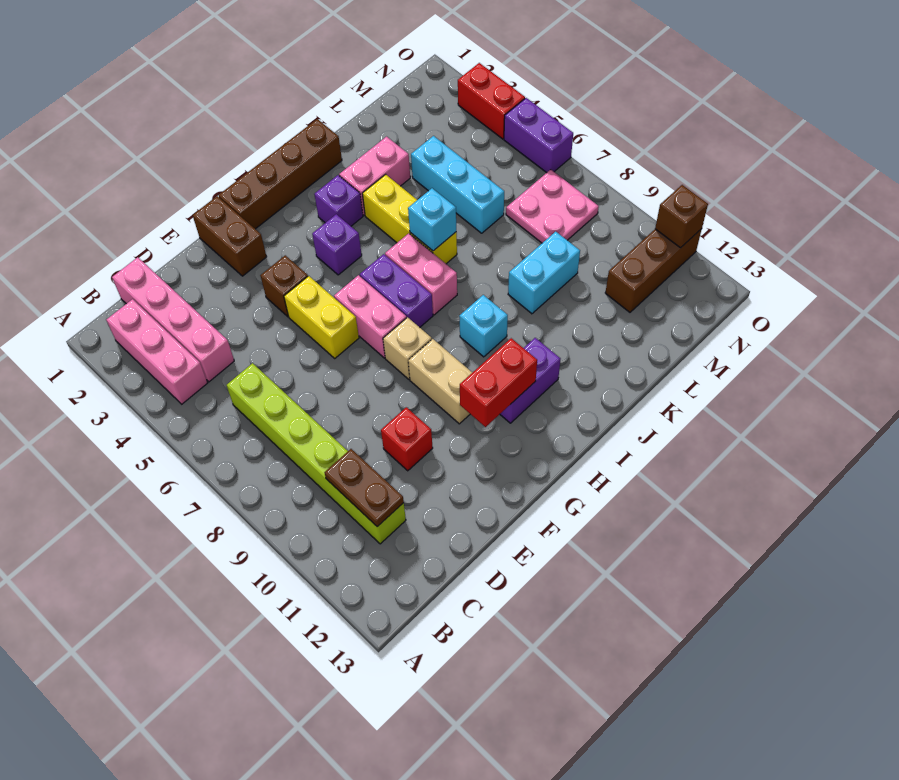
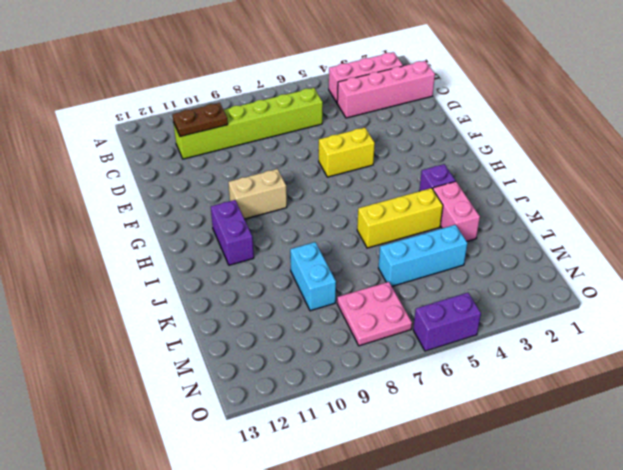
none -> red 1x1 brick [381,407,433,471]
none -> brown 1x2 brick [193,196,267,276]
none -> brown 1x1 brick [260,255,308,317]

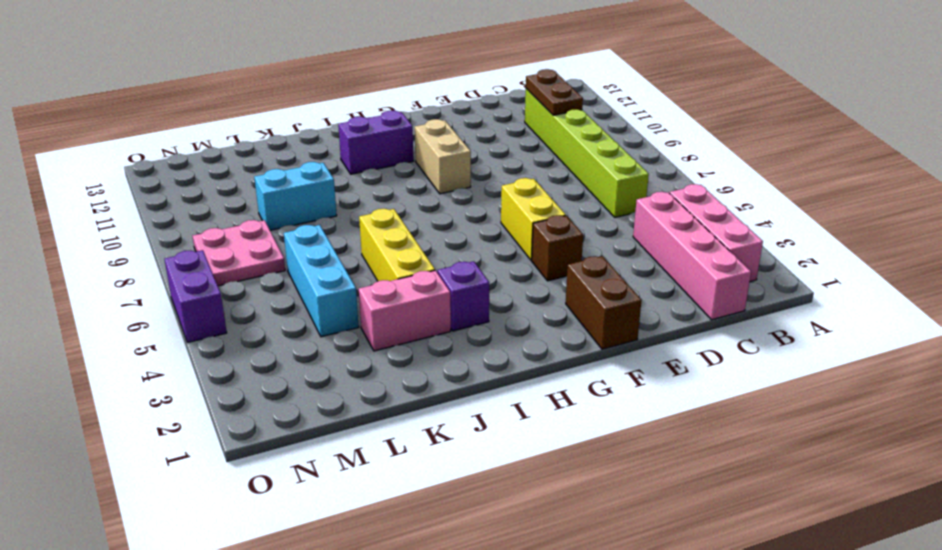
none -> red 1x1 brick [381,407,433,471]
none -> brown 1x4 brick [219,119,342,229]
none -> pink 1x2 brick [334,275,407,358]

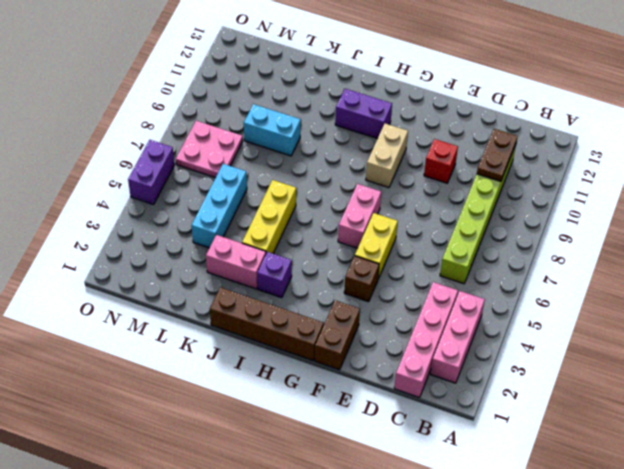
none -> tan 1x1 brick [383,317,432,379]
none -> purple 1x1 brick [312,214,362,275]
none -> purple 1x2 brick [360,254,433,327]

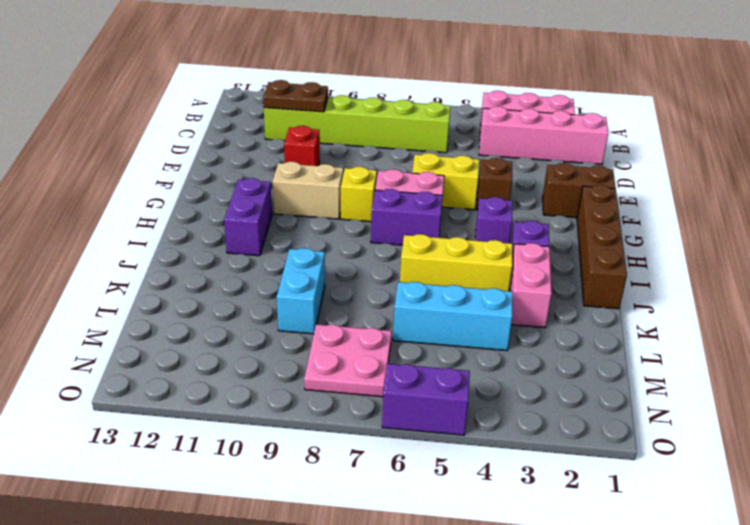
yellow 1x1 brick [341,167,377,222] -> tan 1x1 brick [383,317,432,379]
none -> pink 1x2 brick [385,233,457,315]
none -> cyan 1x1 brick [459,295,508,357]
none -> brown 1x3 brick [605,229,702,312]

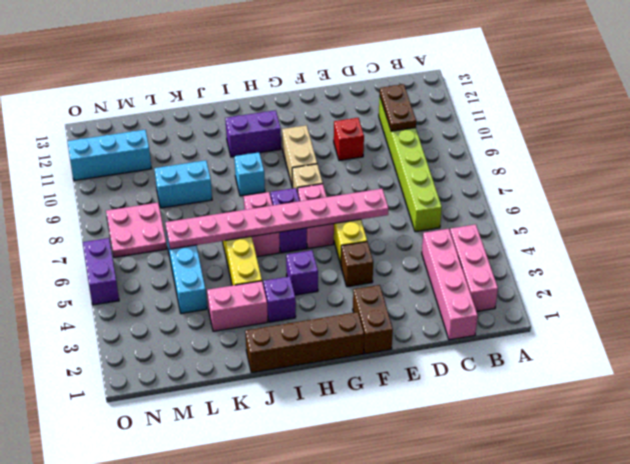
pink 1x8 plate [165,189,389,249] -> cyan 1x1 brick [408,188,456,251]
cyan 1x3 brick [68,130,151,181] -> brown 1x3 brick [605,229,702,312]
none -> red 1x2 brick [458,63,525,139]
none -> red 1x2 brick [460,338,537,427]
none -> brown 1x1 brick [655,185,708,248]

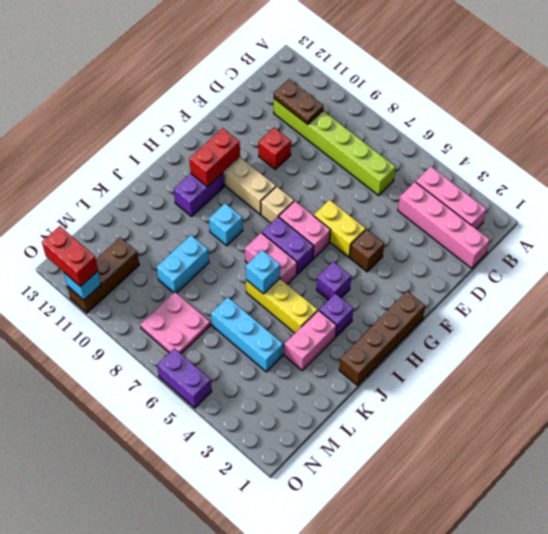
cyan 1x1 brick [64,271,101,300] -> brown 1x1 brick [655,185,708,248]
red 1x2 brick [42,226,98,287] -> red 1x2 brick moved to [458,63,525,139]
none -> brown 1x2 brick [193,196,267,276]

